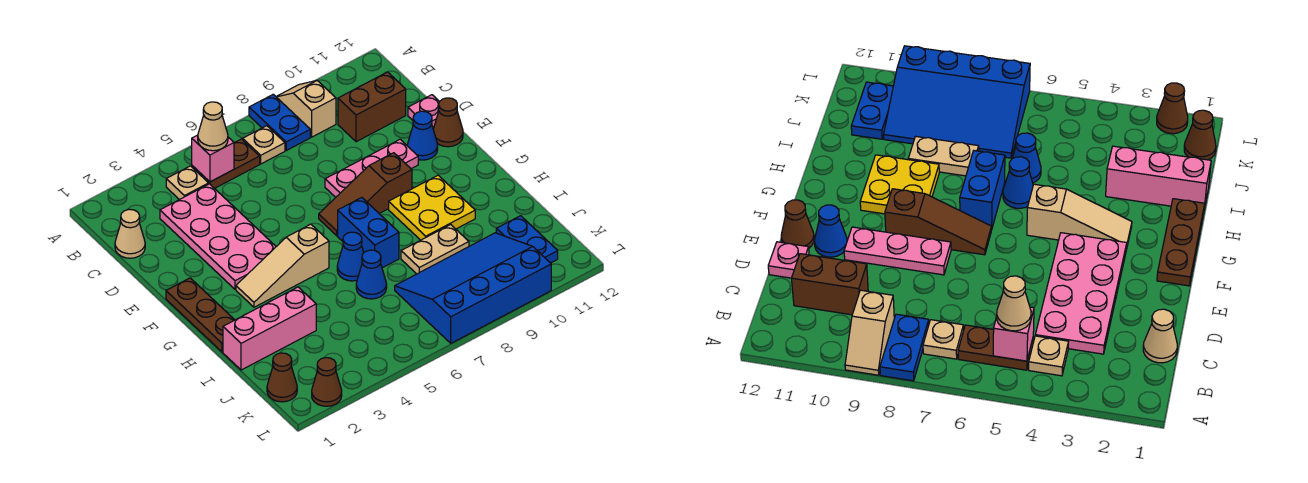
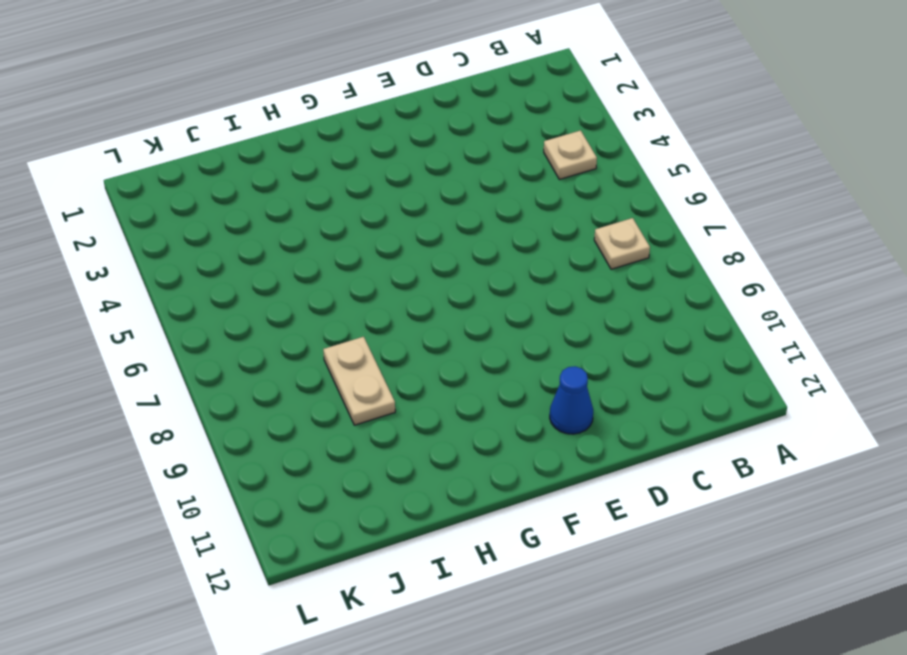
none -> blue 1x2 plate [249,94,310,150]
none -> tan 1x2 slope [276,81,336,137]
none -> brown 1x2 plate [192,139,260,188]

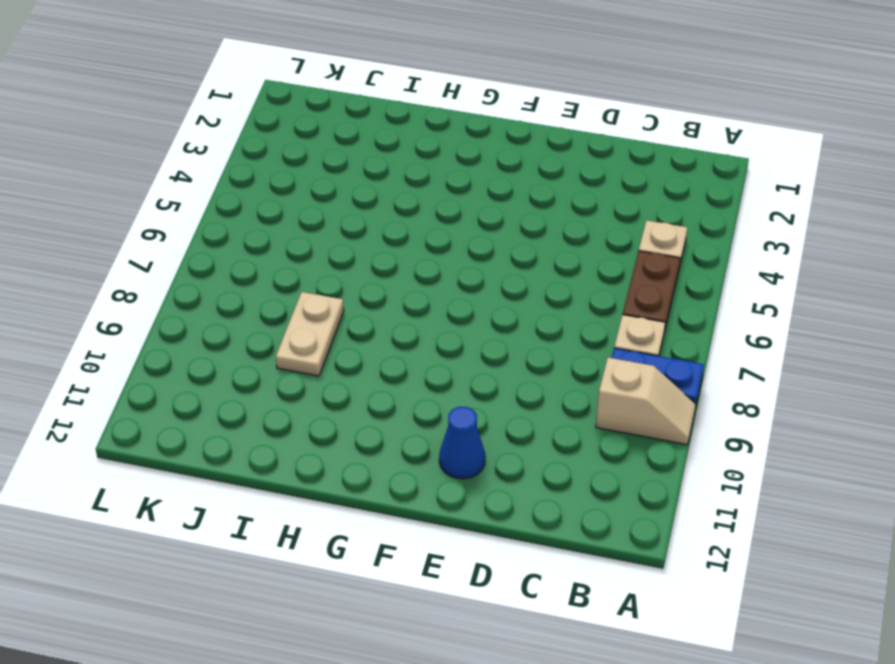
none -> tan 1x1 cone [115,209,145,258]
none -> pink 2x4 plate [160,184,276,289]
none -> brown 1x2 brick [338,72,406,142]

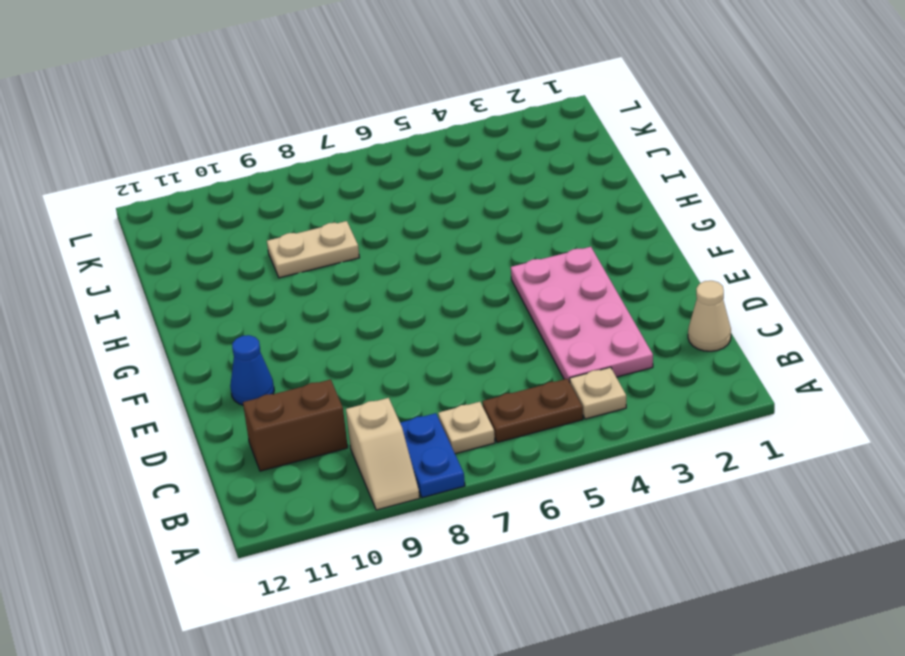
none -> pink 1x1 plate [408,95,440,129]
none -> pink 1x3 plate [325,139,418,197]
none -> brown 1x1 cone [433,98,463,147]

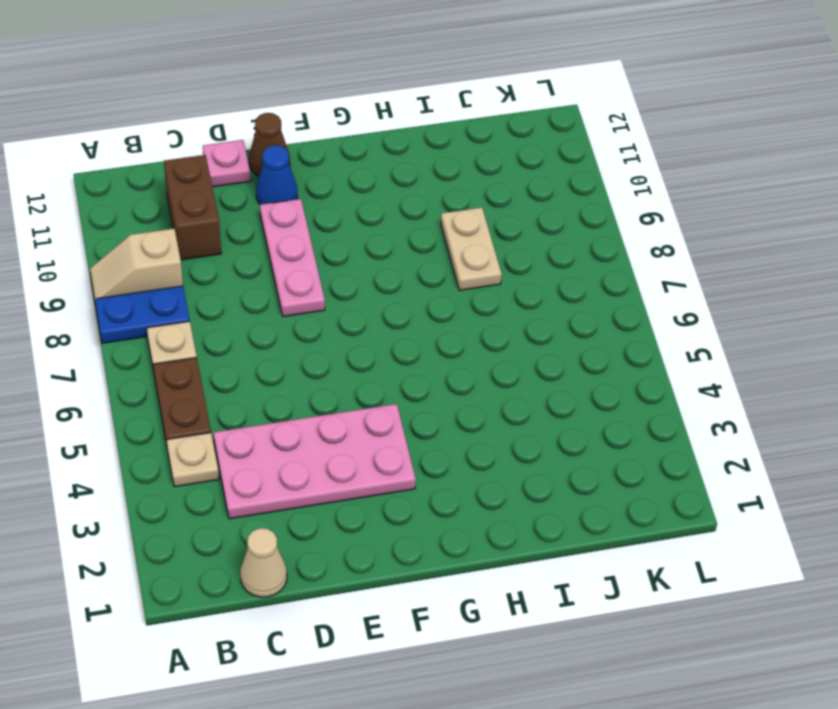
none -> brown 1x3 plate [166,278,234,352]
none -> brown 1x3 slope [319,153,412,236]
none -> tan 1x3 slope [236,224,329,307]

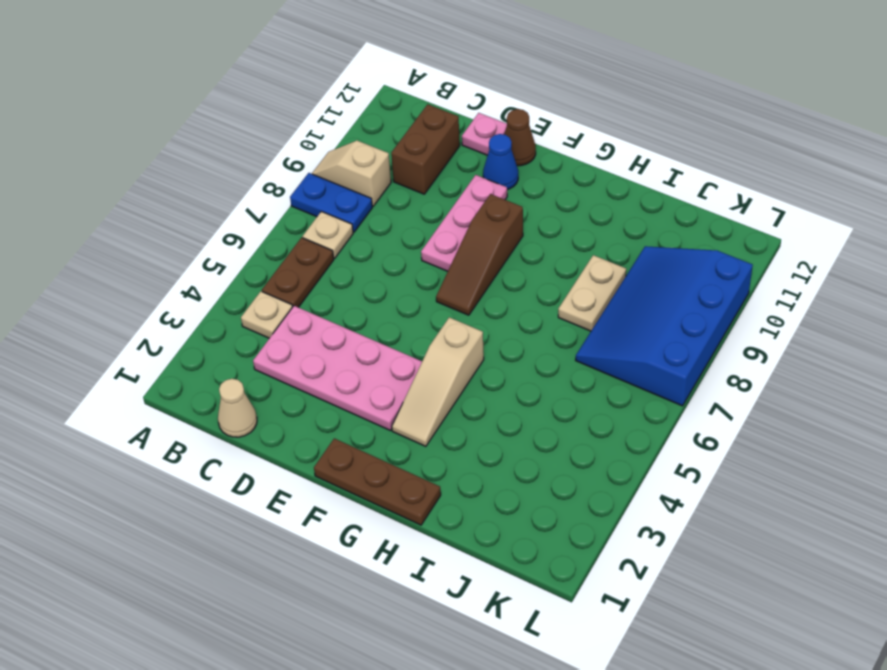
none -> blue 1x2 brick [338,198,399,268]
none -> yellow 2x2 plate [389,175,475,240]
none -> blue 1x1 cone [337,232,364,281]

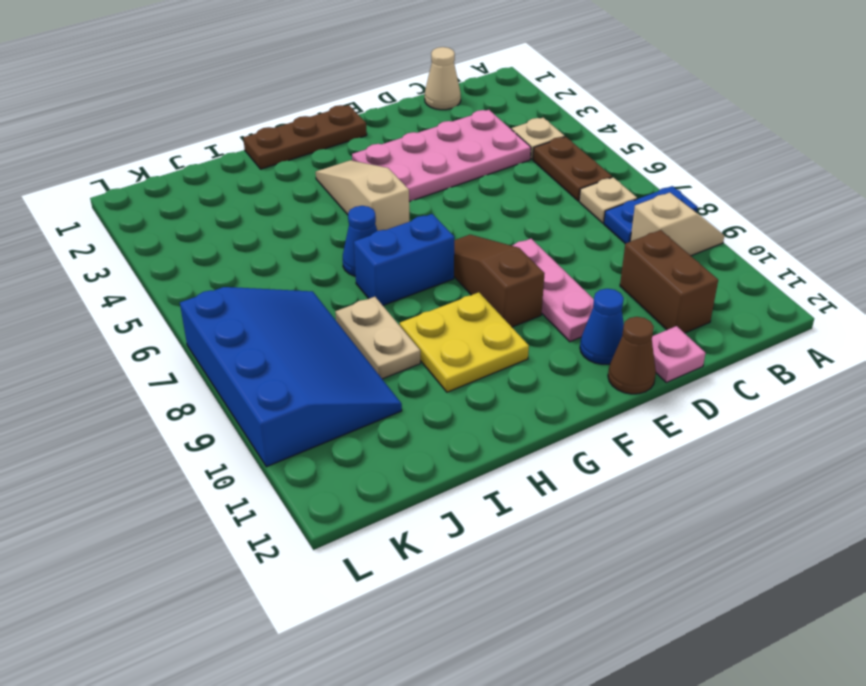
none -> pink 1x3 brick [223,287,316,370]
none -> blue 1x1 cone [356,250,387,299]
none -> blue 1x2 plate [496,216,558,263]

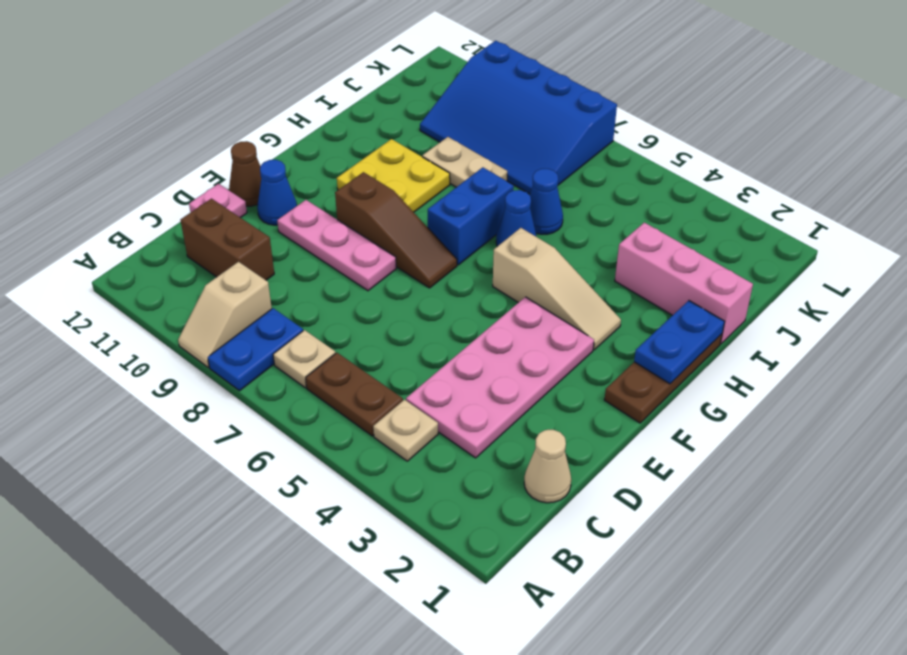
blue 1x2 plate [634,301,725,384] -> blue 1x2 plate moved to [496,216,558,263]
none -> brown 1x1 cone [267,353,297,402]
none -> brown 1x1 cone [312,358,342,406]
none -> pink 1x1 brick [192,135,234,182]

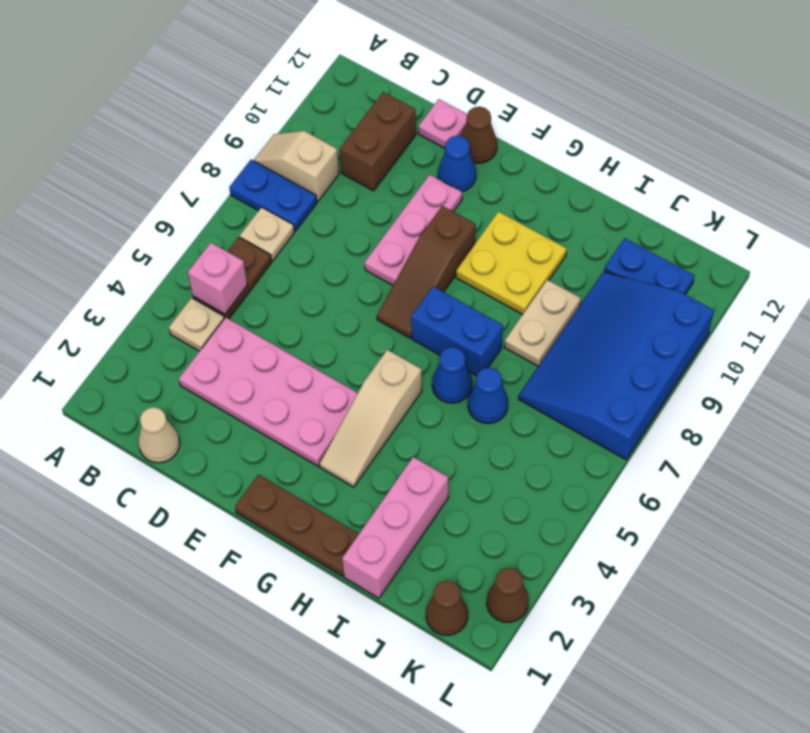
none -> tan 1x1 cone [198,102,228,151]

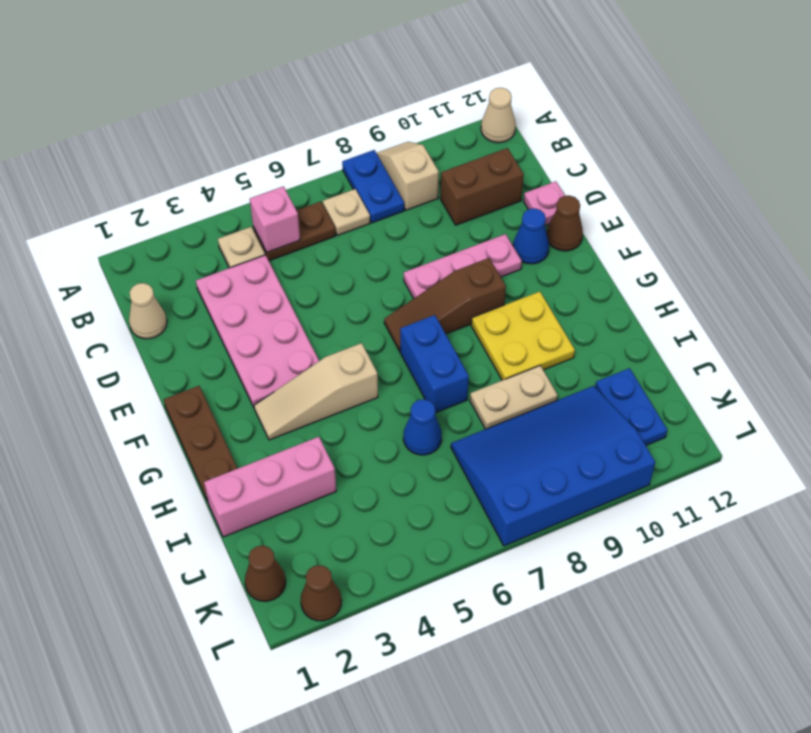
tan 1x1 cone [481,88,516,143] -> tan 1x1 cone moved to [198,102,228,151]
none -> blue 1x1 cone [337,232,364,281]

